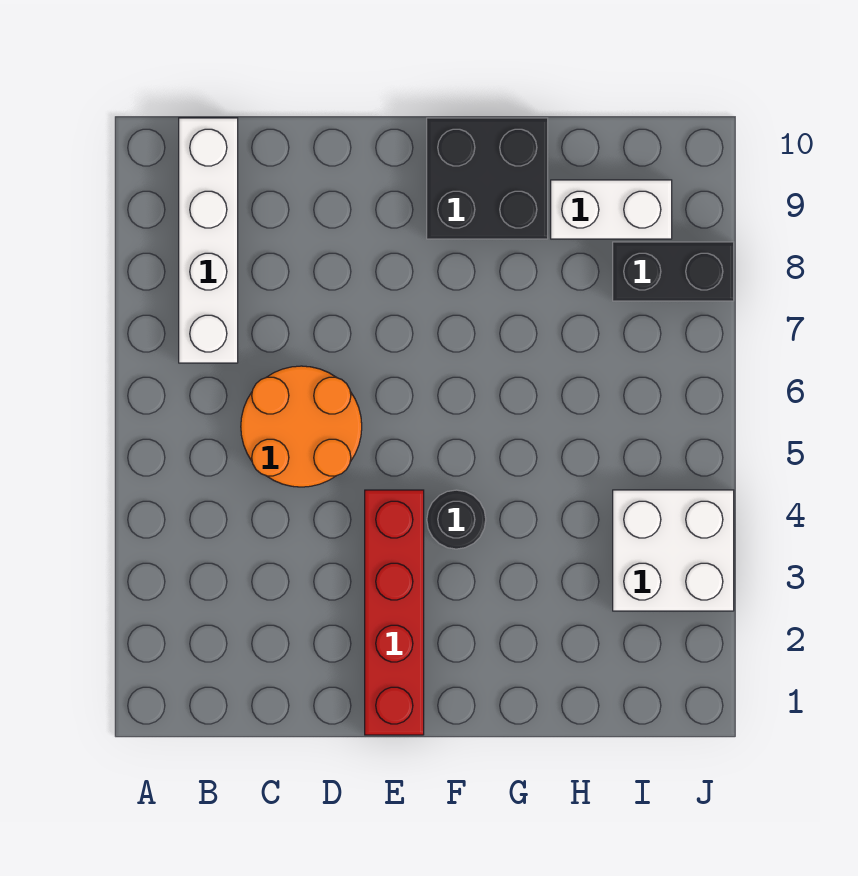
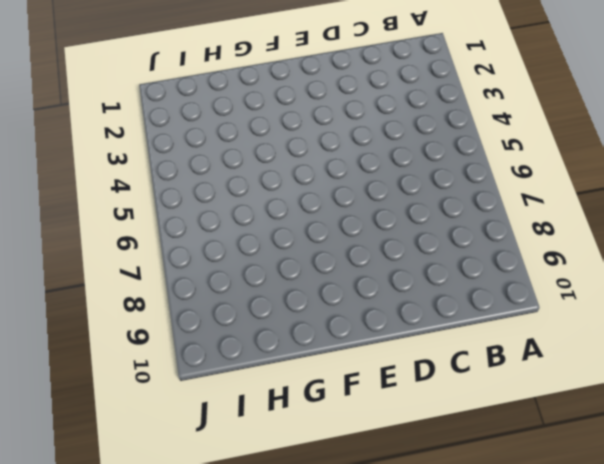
none -> white 1x4 brick [179,118,238,363]
none -> orange 2x2 round brick [241,366,362,487]

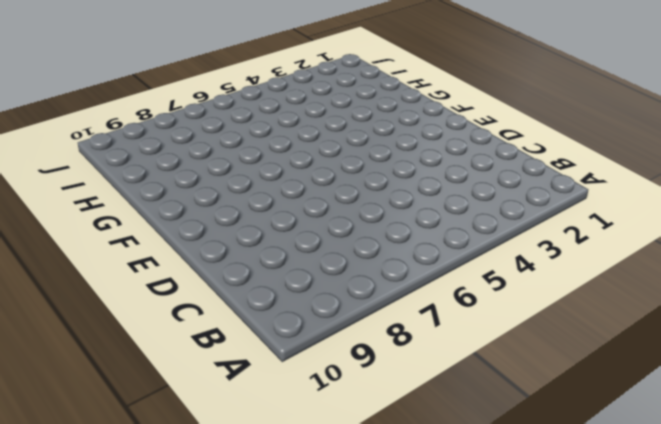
none -> white 1x4 brick [179,118,238,363]
none -> orange 2x2 round brick [241,366,362,487]

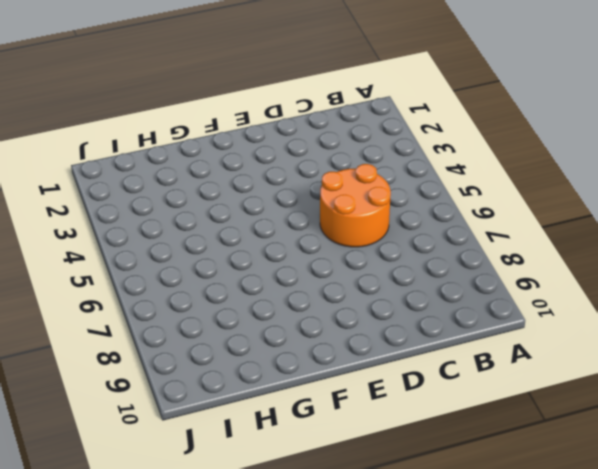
none -> white 1x4 brick [179,118,238,363]
none -> red 1x4 brick [365,490,424,735]

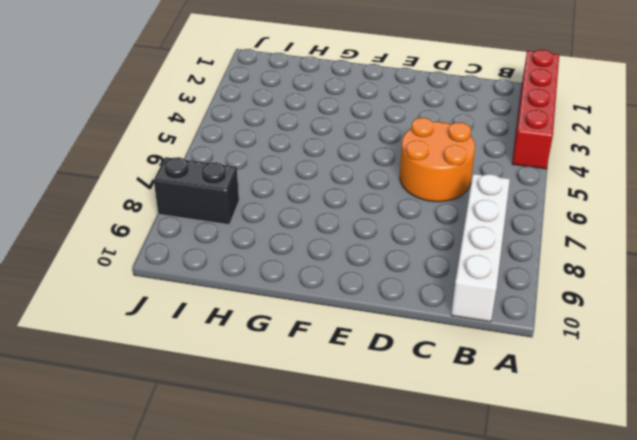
red 1x4 brick [512,50,559,169] -> red 1x4 brick moved to [365,490,424,735]
none -> black 1x1 round brick [427,490,486,549]
none -> black 2x2 brick [427,118,548,239]

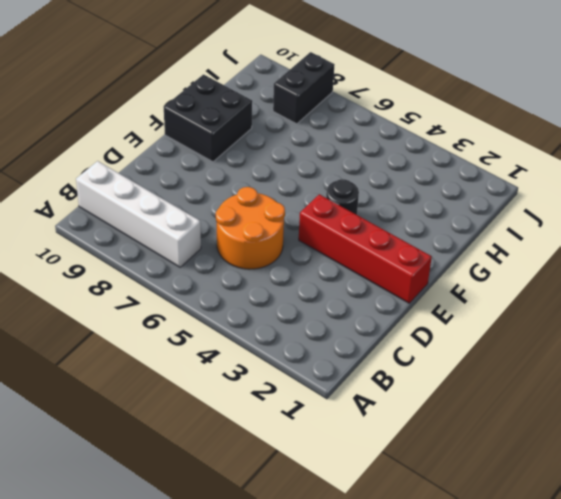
none -> white 1x2 brick [551,180,672,239]
none -> white 2x2 brick [613,490,734,611]

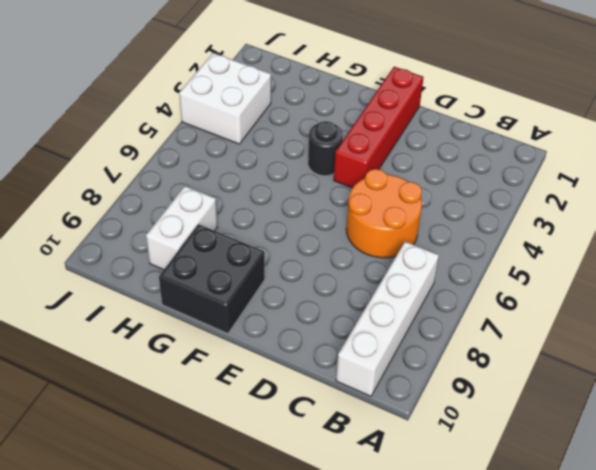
white 1x2 brick [146,186,217,270] -> white 1x2 brick turned to [551,180,672,239]
none -> black 1x2 brick [613,242,734,301]

